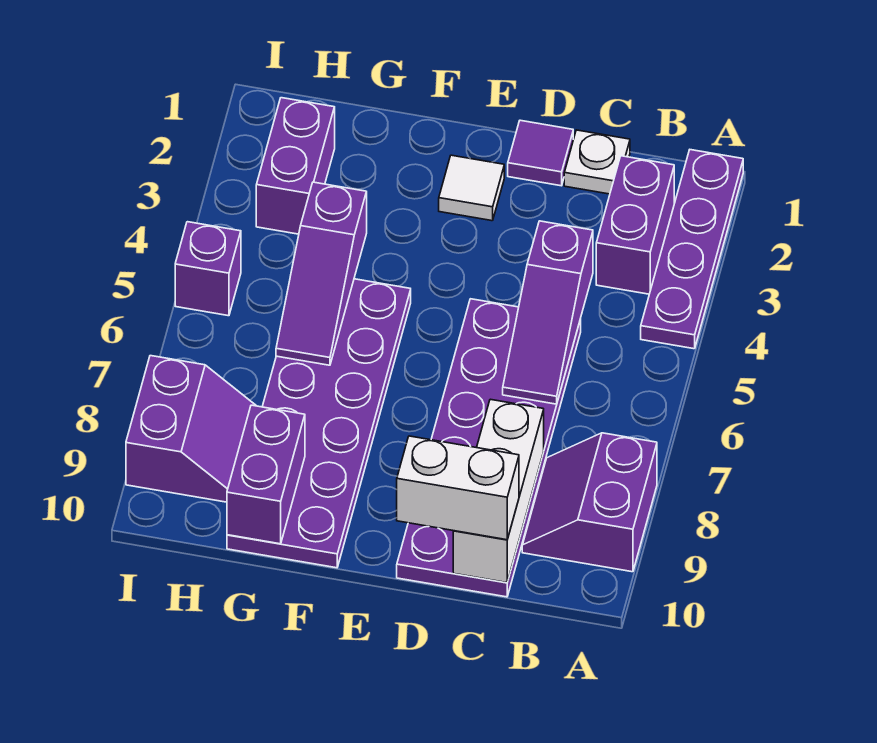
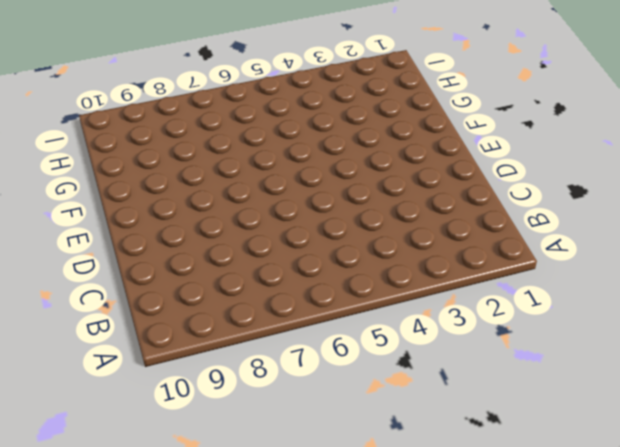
none -> purple 1x4 plate [641,150,743,349]
none -> purple 2x2 slope [522,433,657,572]
none -> purple 1x2 brick [596,156,674,294]

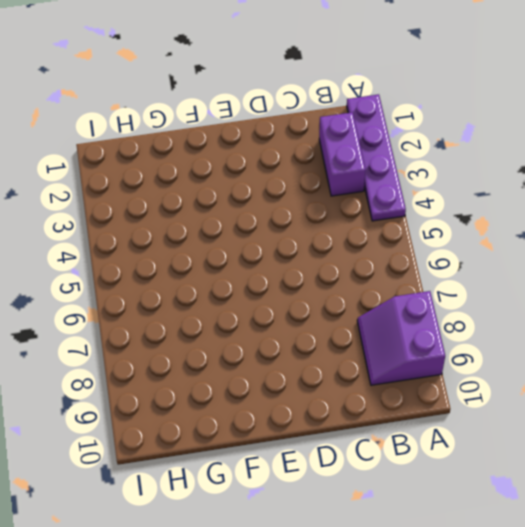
none -> white 1x1 plate [564,130,630,194]
none -> purple 2x6 plate [397,299,581,597]
none -> purple 1x1 tile [508,120,573,186]

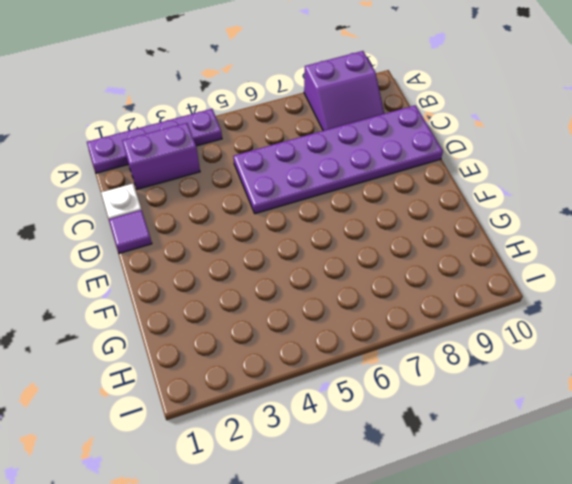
none -> white 1x1 tile [439,155,504,221]
none -> purple 2x6 plate [227,279,411,568]
none -> purple 1x2 brick [256,98,335,234]

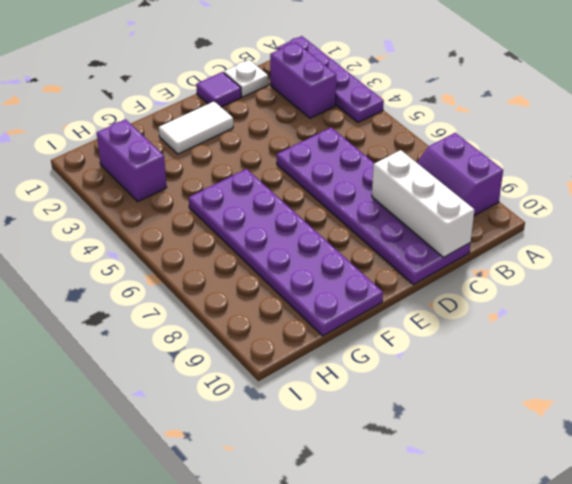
white 1x2 tile [159,101,233,154] -> white 1x1 tile [439,155,504,221]
none -> purple 2x2 slope [126,356,256,502]
none -> purple 1x1 brick [175,222,241,316]
none -> purple 1x3 slope [503,221,593,404]

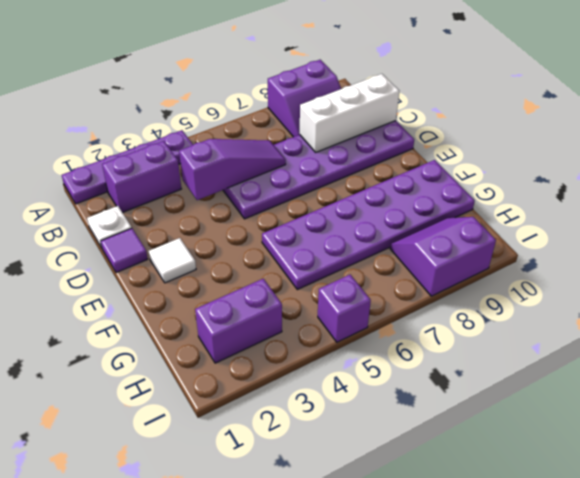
none -> purple 1x3 slope [276,182,367,365]
none -> purple 1x2 brick [227,405,305,544]
none -> white 1x2 brick [397,436,519,540]

